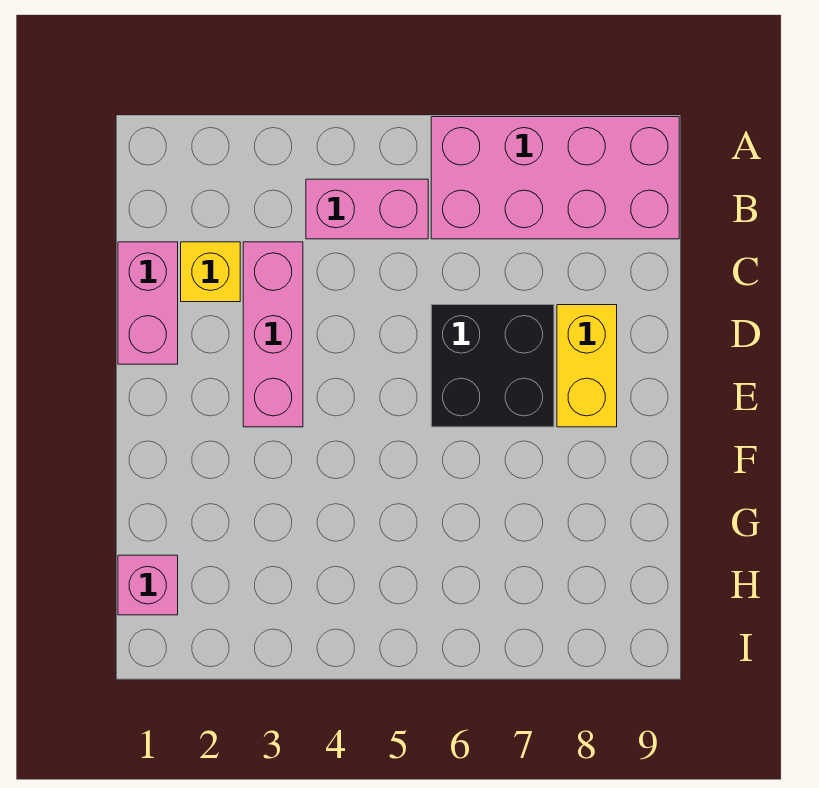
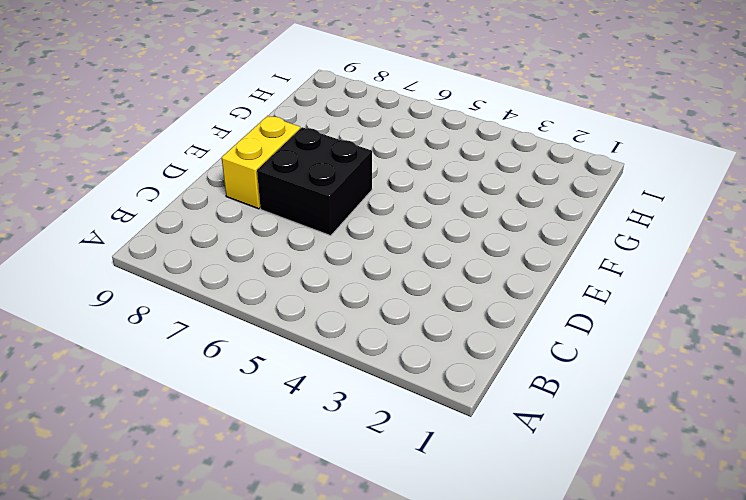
none -> pink 2x4 brick [431,117,679,239]
none -> pink 1x2 brick [306,179,428,239]

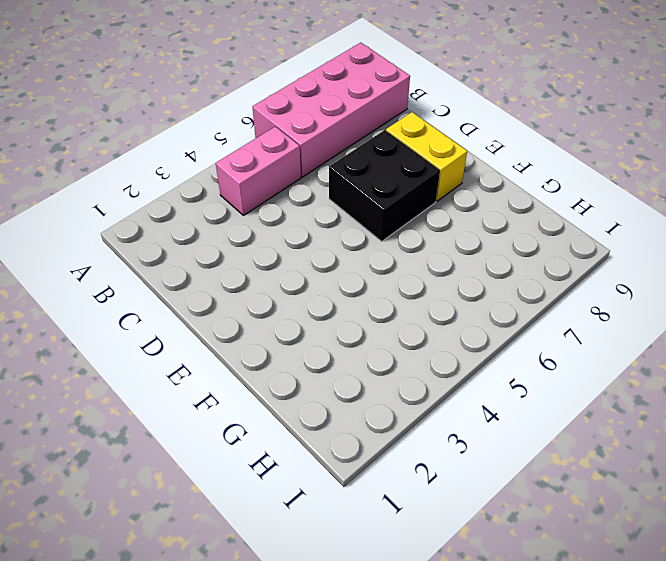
none -> pink 1x2 brick [118,242,178,364]
none -> yellow 1x1 brick [181,242,240,302]

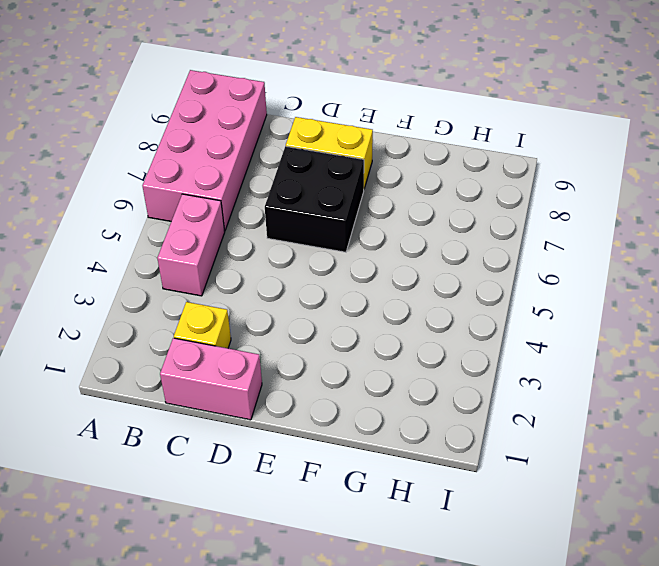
none -> pink 1x3 brick [243,242,303,427]
none -> pink 1x1 brick [118,555,178,615]

